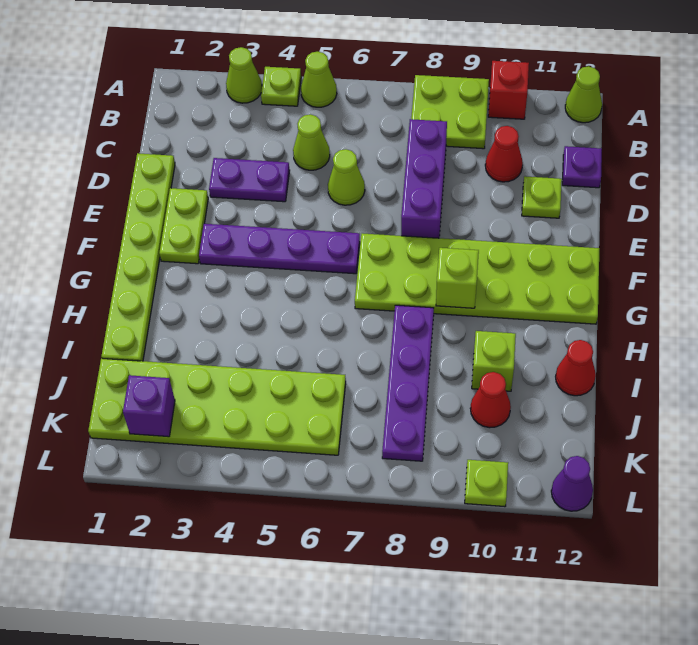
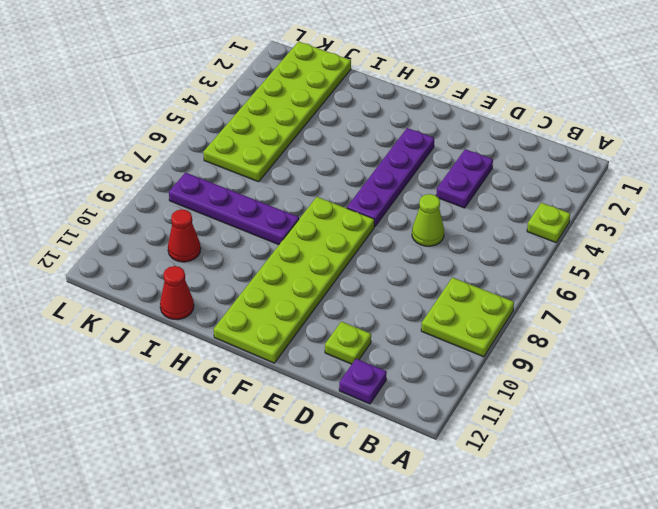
none -> lime 1x1 cone [226,47,262,103]
none -> lime 1x1 cone [301,52,337,107]
none -> red 1x1 brick [488,61,529,119]

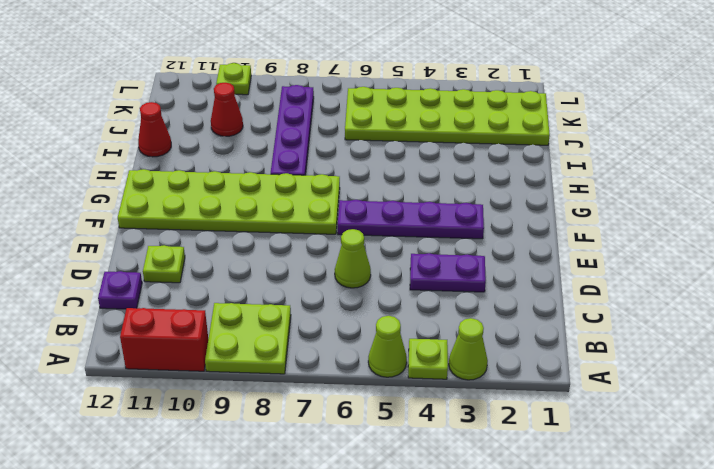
red 1x2 brick [120,308,208,371] -> red 1x1 brick [488,61,529,119]
none -> lime 1x1 cone [565,66,602,123]
none -> lime 1x1 cone [293,114,330,170]
none -> purple 1x3 brick [401,119,447,238]

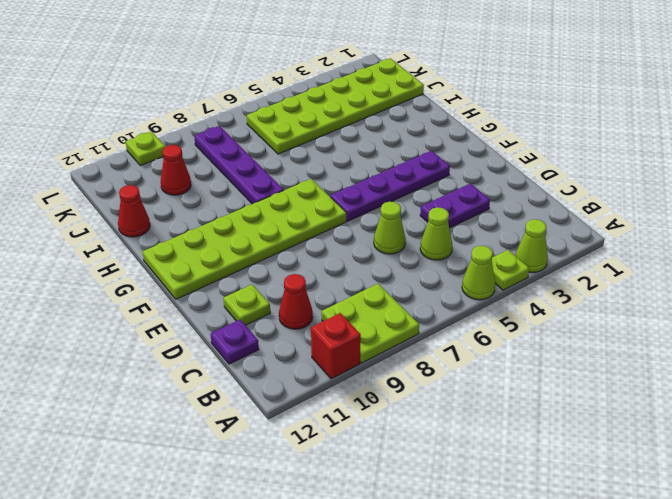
none -> lime 1x1 cone [565,66,602,123]
none -> purple 1x3 brick [401,119,447,238]
none -> lime 1x6 plate [101,153,175,361]

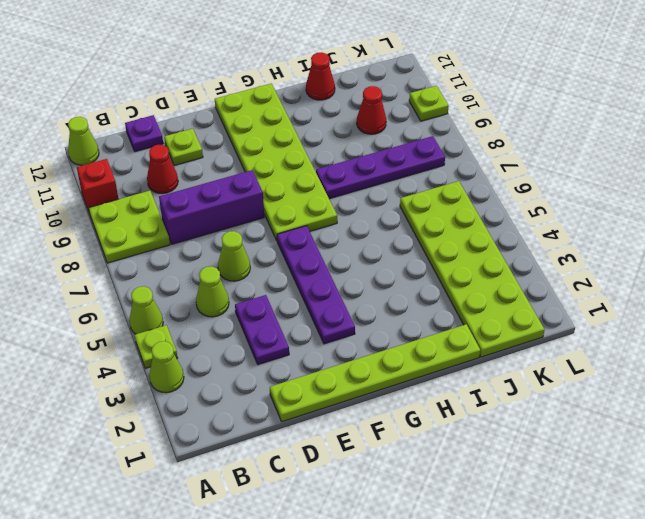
none -> lime 1x2 plate [159,188,208,264]
none -> lime 1x1 brick [472,331,516,391]
none -> purple 1x1 cone [551,456,593,511]

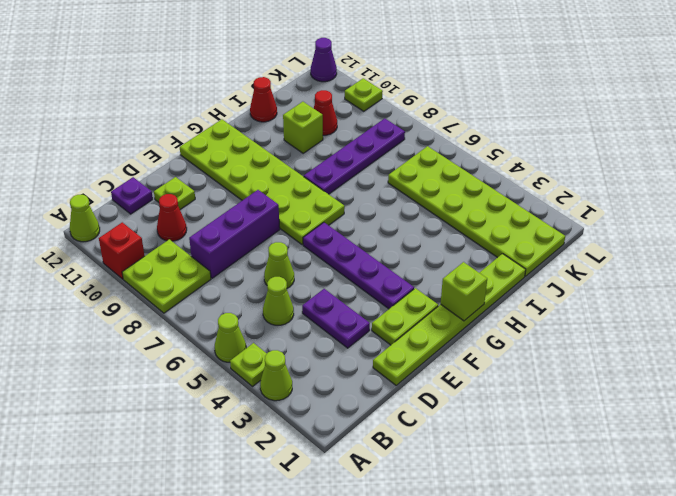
lime 1x1 brick [441,262,487,321] -> lime 1x1 brick moved to [436,248,479,308]
none -> purple 1x1 brick [123,375,175,437]

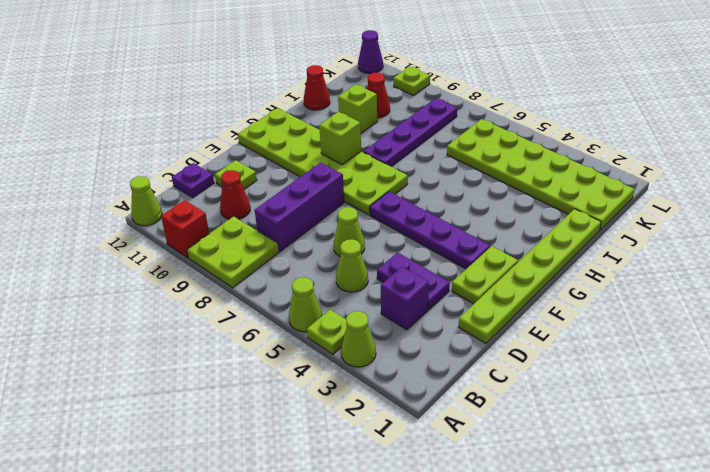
purple 1x1 brick [381,267,429,330] -> purple 1x1 brick moved to [123,375,175,437]

